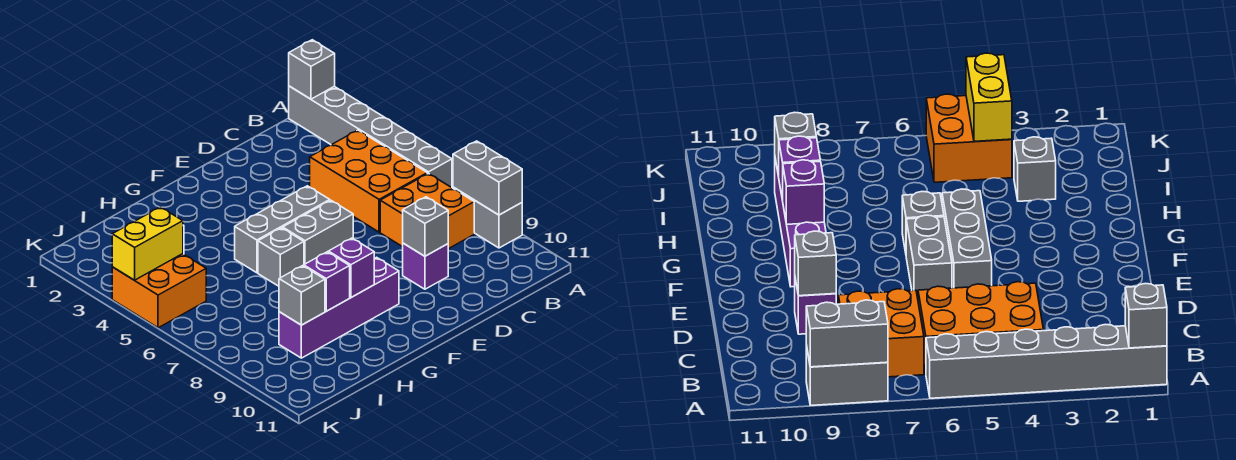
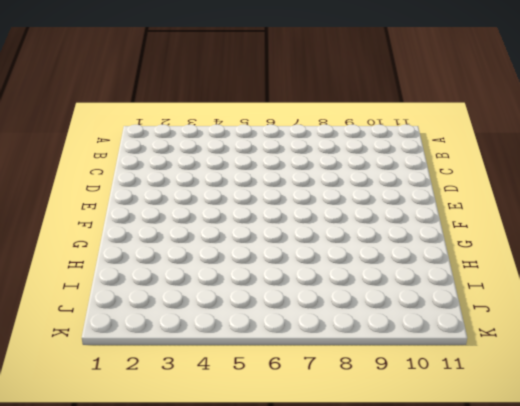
none -> grey 1x6 brick [289,86,452,188]
none -> grey 1x2 brick [453,187,522,248]
none -> orange 2x3 brick [310,130,427,232]

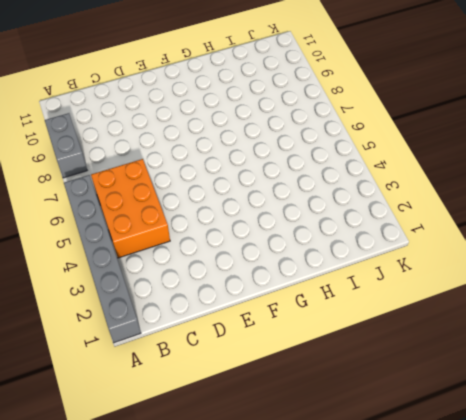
none -> orange 2x2 brick [380,173,474,249]
none -> purple 1x1 brick [403,243,448,289]
none -> grey 1x3 brick [235,186,330,273]

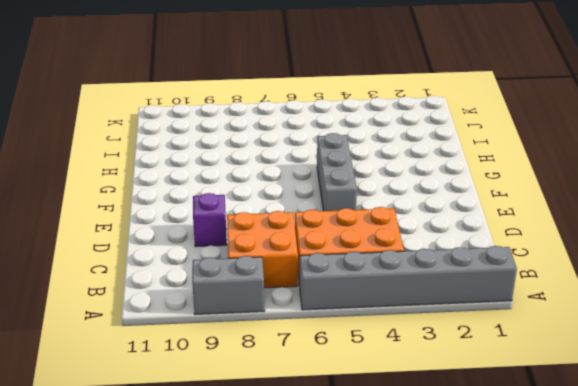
none -> grey 1x2 brick [283,200,353,264]
none -> purple 1x4 brick [279,257,399,358]
none -> grey 1x1 brick [258,228,304,286]

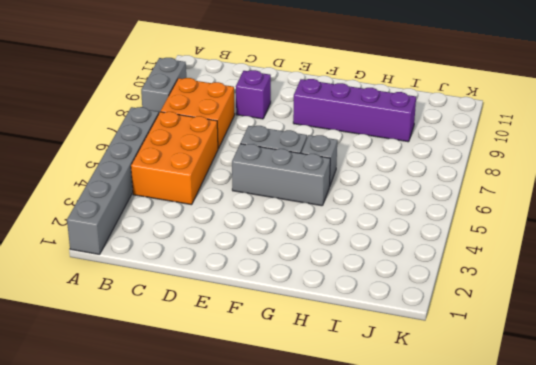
none -> grey 1x1 brick [1014,137,1056,201]
none -> orange 2x2 brick [112,254,206,328]
none -> grey 1x1 brick [289,40,335,99]

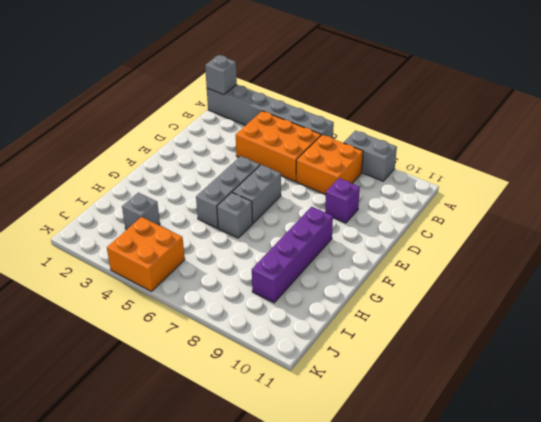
none -> grey 1x2 brick [453,141,522,215]
none -> grey 1x1 brick [403,197,448,256]
none -> purple 1x1 brick [328,238,374,297]

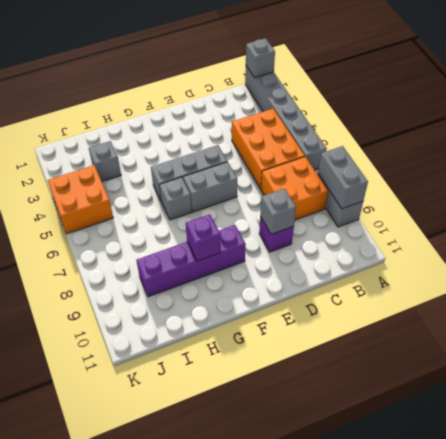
none -> purple 1x1 brick [304,252,350,311]
none -> grey 1x1 brick [279,266,325,325]
none -> yellow 1x2 brick [112,207,183,280]

